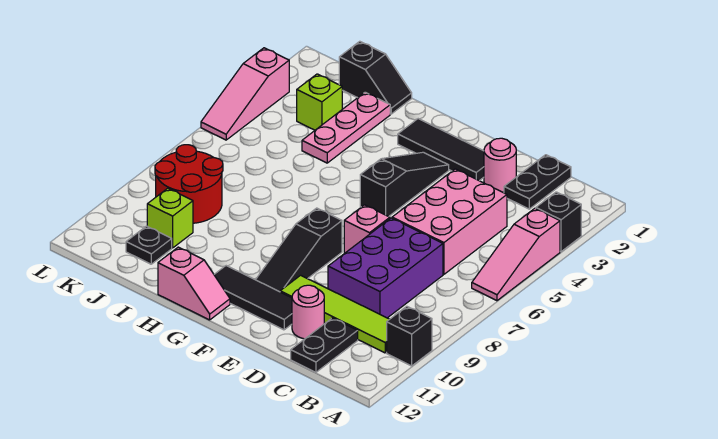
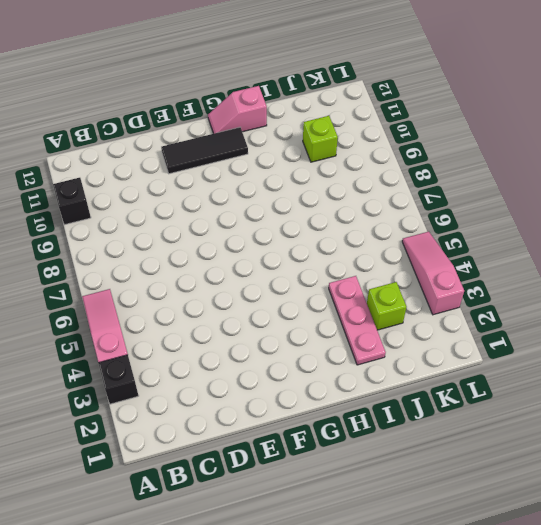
none -> lime 1x4 tile [280,275,389,353]
none -> black 1x2 plate [504,155,571,209]
none -> pink 2x3 brick [392,169,507,274]

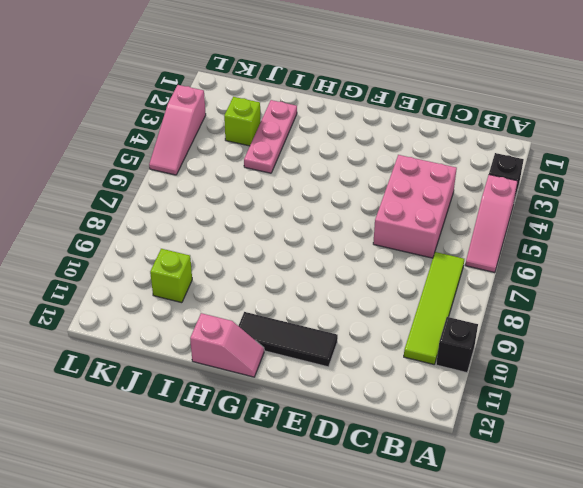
lime 1x4 tile [404,252,464,364] -> lime 1x4 tile turned to [280,275,389,353]
none -> black 1x2 plate [504,155,571,209]
none -> purple 2x3 brick [328,218,443,318]
none -> black 1x2 plate [291,318,358,372]

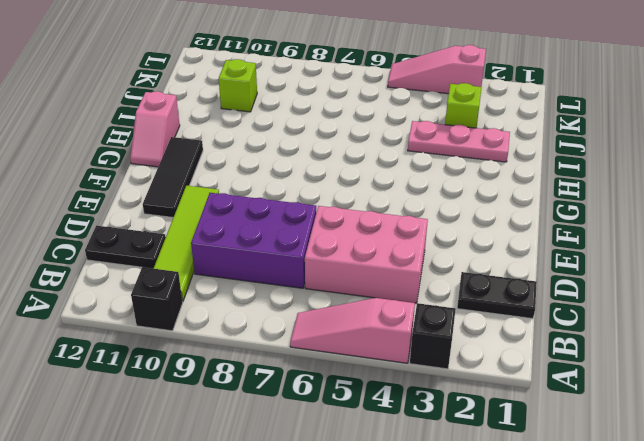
none -> pink 1x1 round brick [484,138,516,192]
none -> pink 1x1 round brick [292,285,324,339]
none -> black 1x3 tile [398,119,484,181]

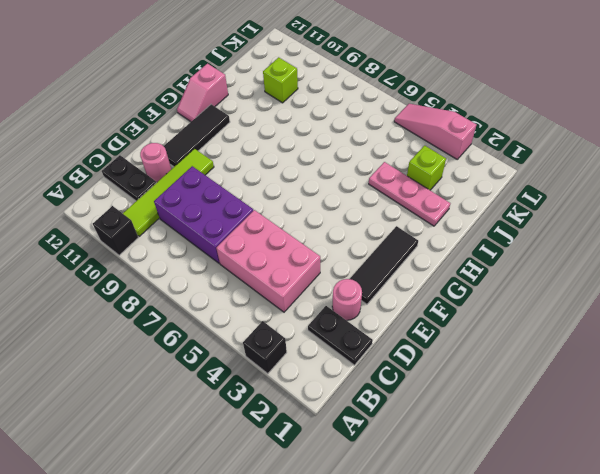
none -> pink 1x3 slope [472,208,560,301]
none -> pink 1x1 brick [344,205,390,253]
none -> black 1x3 slope [360,152,449,217]

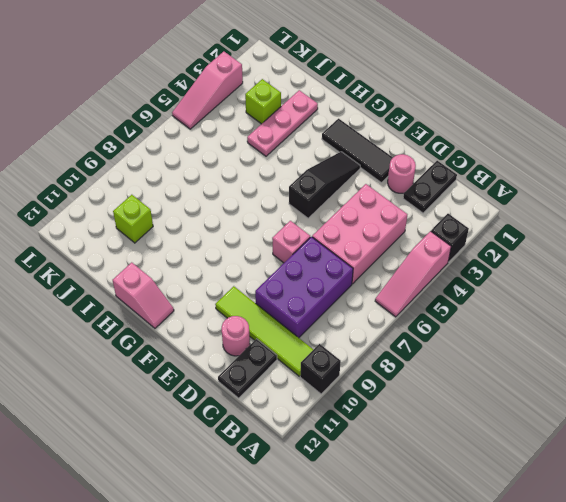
none -> black 1x3 tile [214,266,292,330]
none -> black 1x3 slope [256,208,342,292]
none -> black 1x2 slope [339,41,412,114]

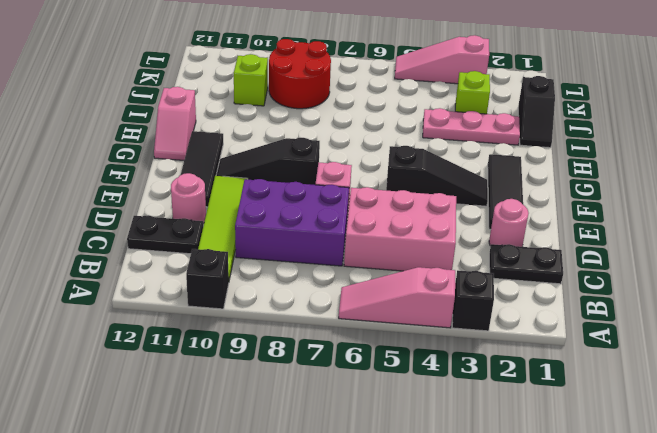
none -> black 1x1 plate [126,226,172,264]

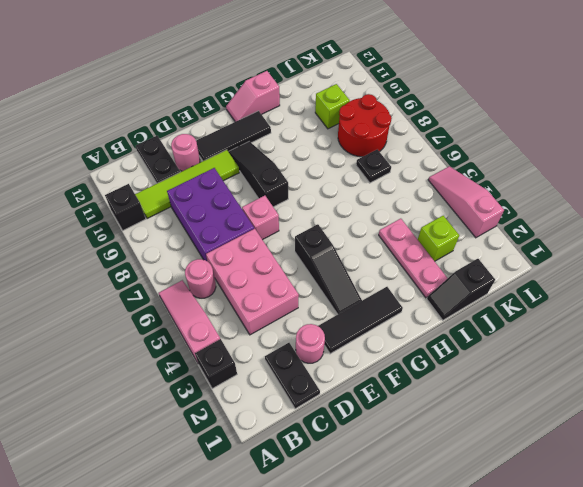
pink 1x1 round brick [185,259,216,298] -> none
black 1x1 plate [356,149,391,183] -> black 1x1 plate moved to [126,226,172,264]

